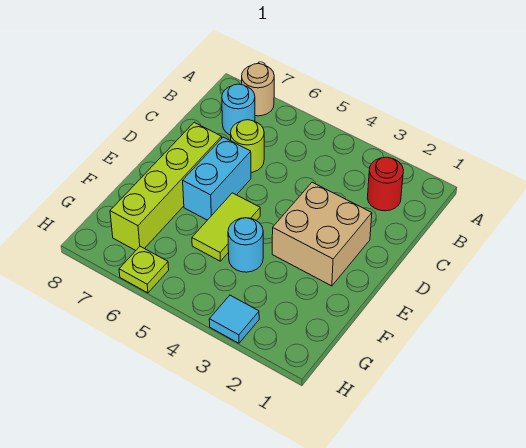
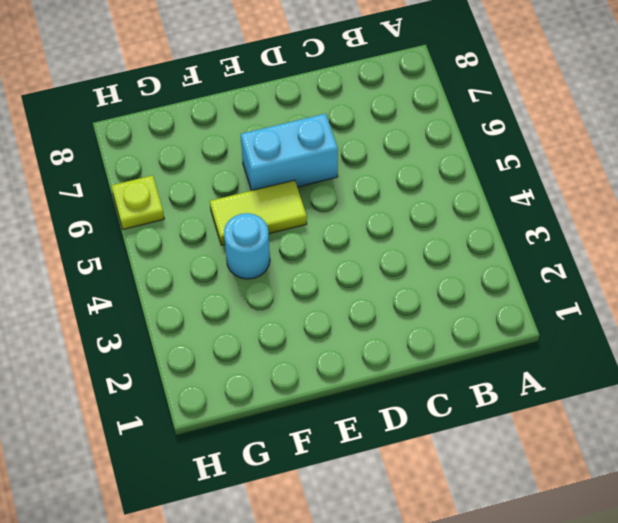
none -> tan 1x1 round brick [242,64,274,116]
none -> red 1x1 round brick [367,157,403,211]

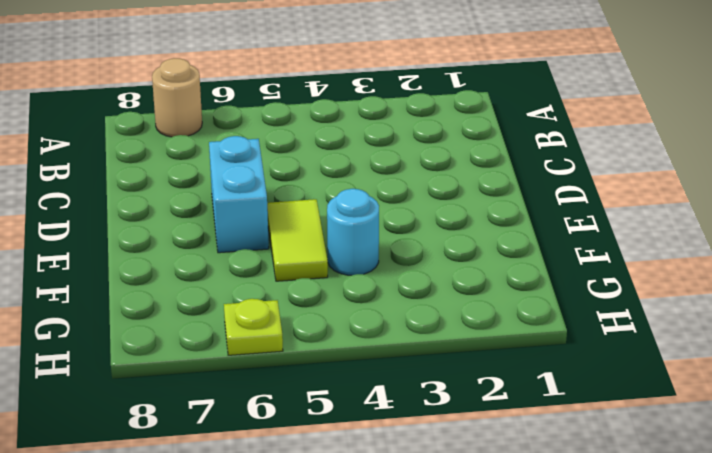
none -> red 1x1 round brick [367,157,403,211]
none -> cyan 1x1 round brick [222,84,255,135]

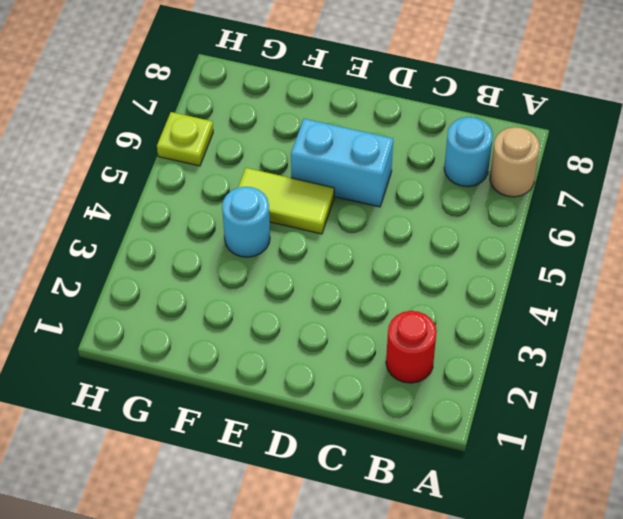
none -> lime 1x1 round brick [231,120,264,172]
none -> tan 2x2 brick [272,182,372,286]

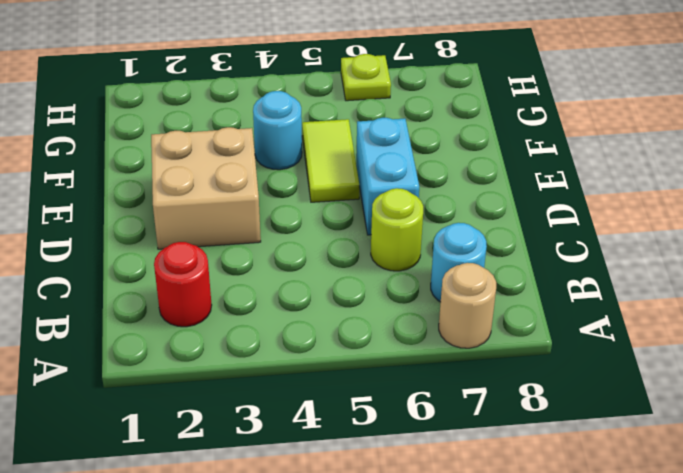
none -> lime 1x4 brick [110,122,222,250]
none -> cyan 1x1 tile [209,295,259,343]

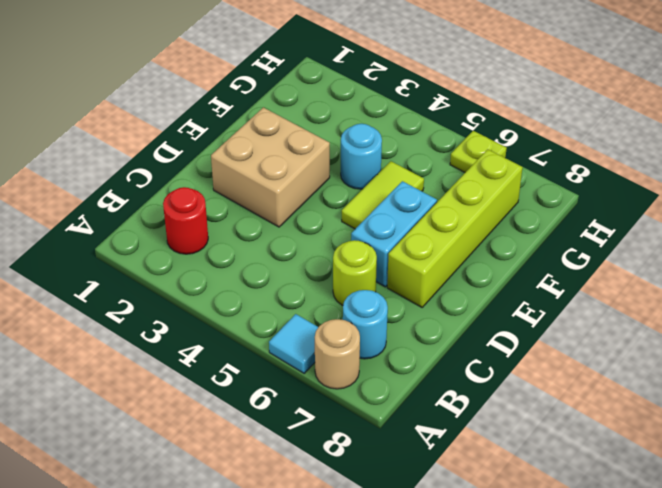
cyan 1x1 tile [269,314,318,373] -> cyan 1x1 tile moved to [209,295,259,343]

